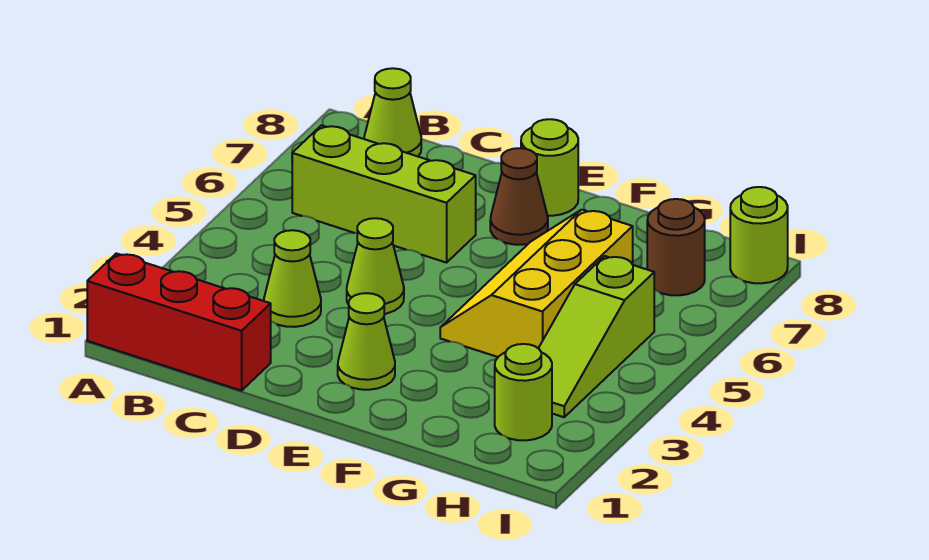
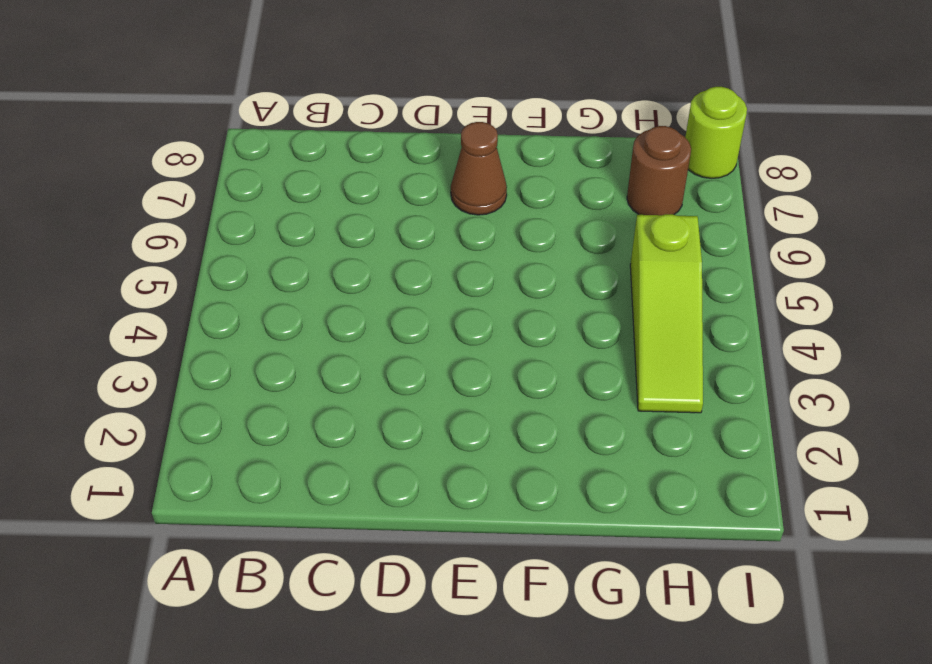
none -> red 1x3 brick [87,253,271,391]
none -> lime 1x3 brick [292,125,476,263]
none -> lime 1x1 cone [364,68,421,156]

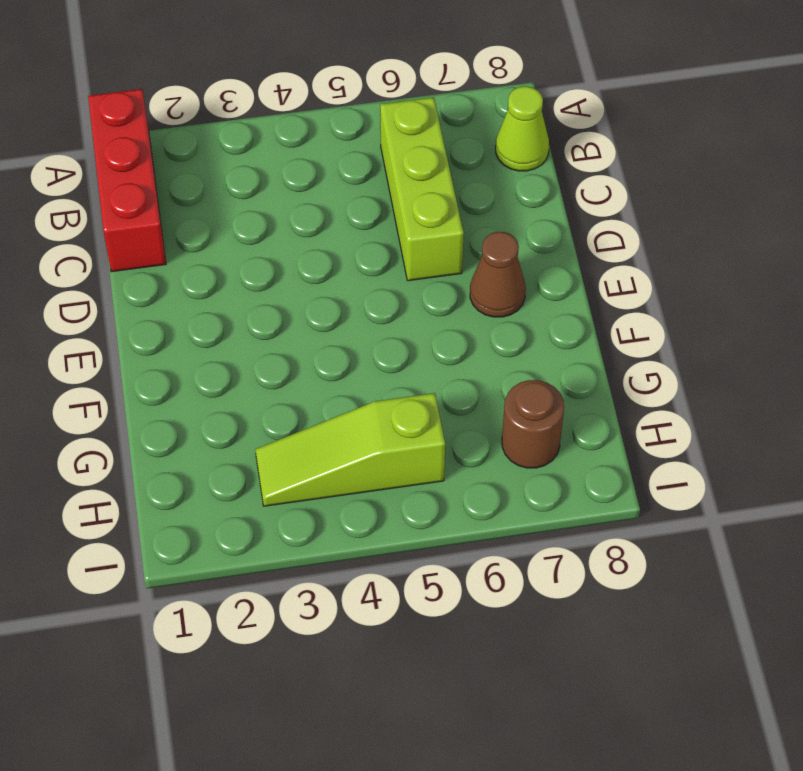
none -> lime 1x1 cone [264,230,321,327]
none -> lime 1x1 cone [347,218,404,314]
none -> lime 1x1 cone [338,293,395,390]

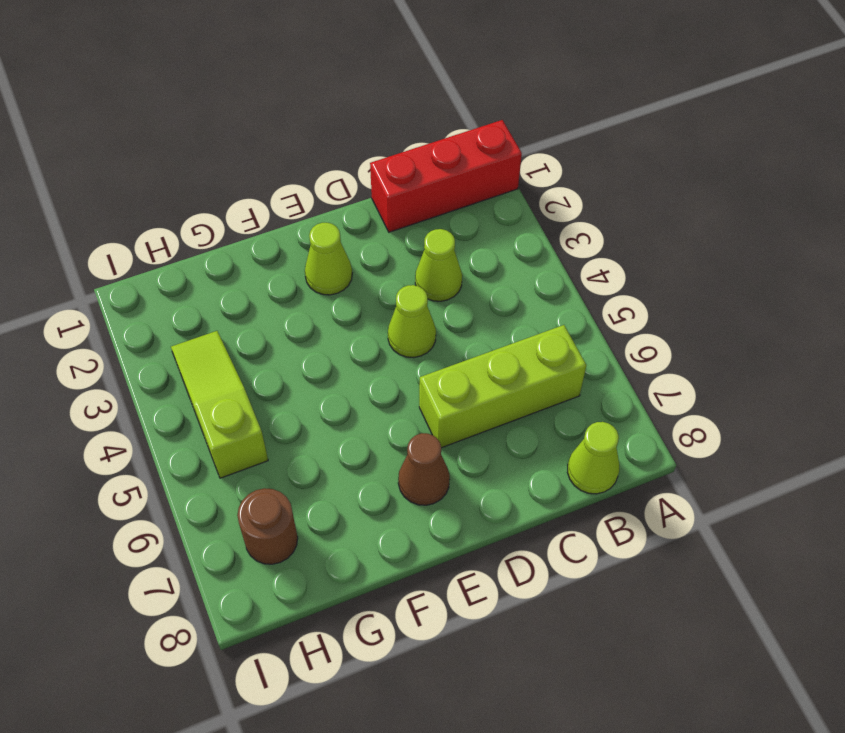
none -> lime 1x1 round brick [521,119,578,216]
none -> yellow 2x3 slope [440,210,633,357]
none -> lime 1x1 round brick [495,344,552,440]

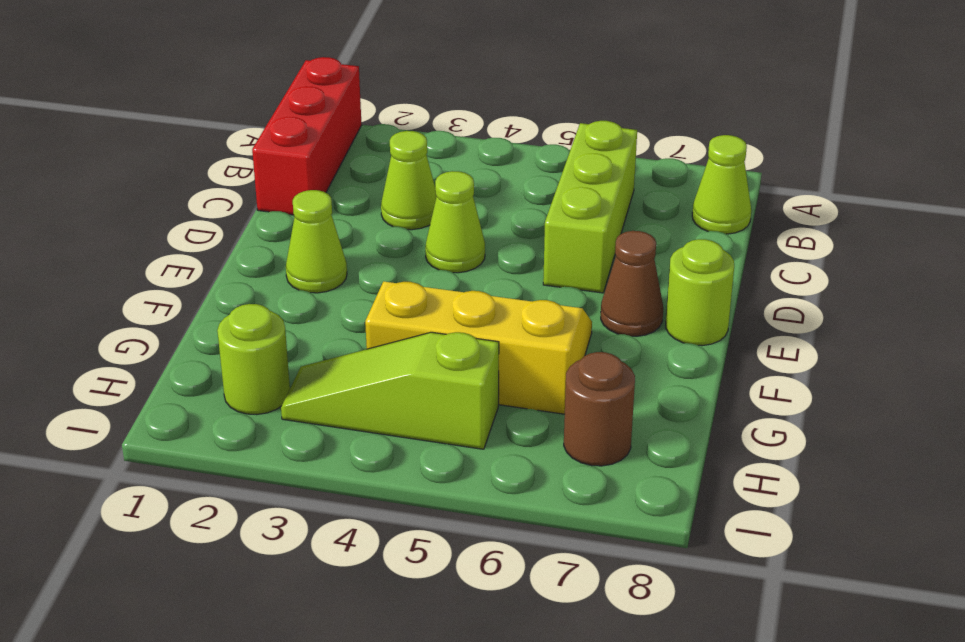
none -> lime 1x1 round brick [730,187,788,283]

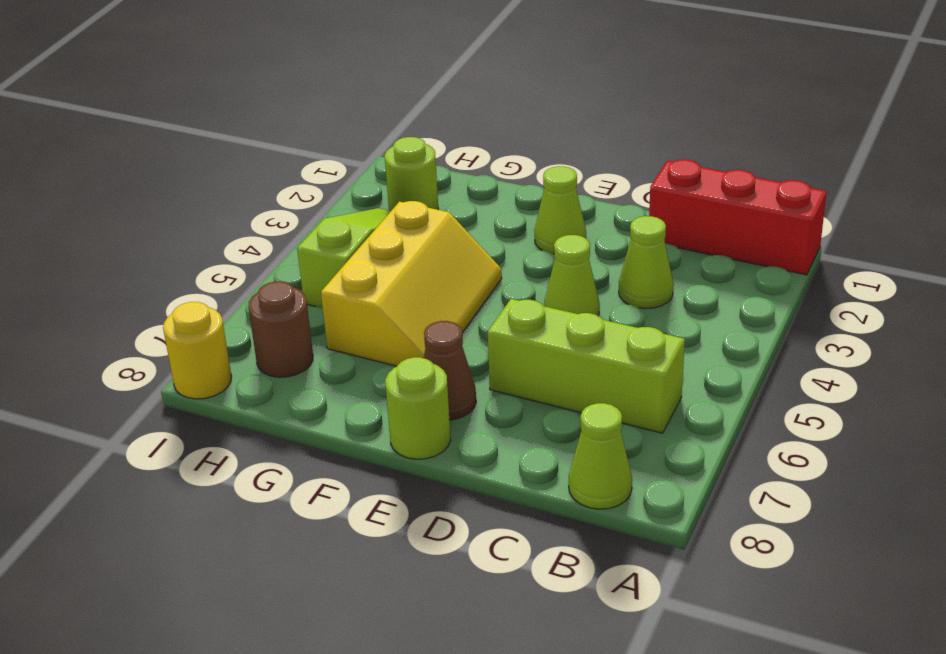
yellow 1x1 round brick [163,302,232,399] -> lime 1x1 round brick [730,187,788,283]

